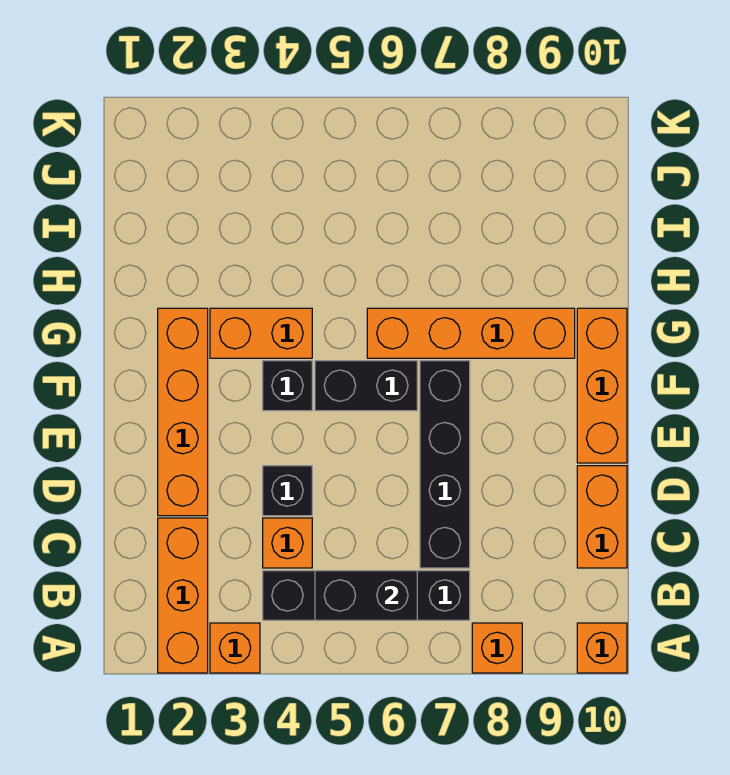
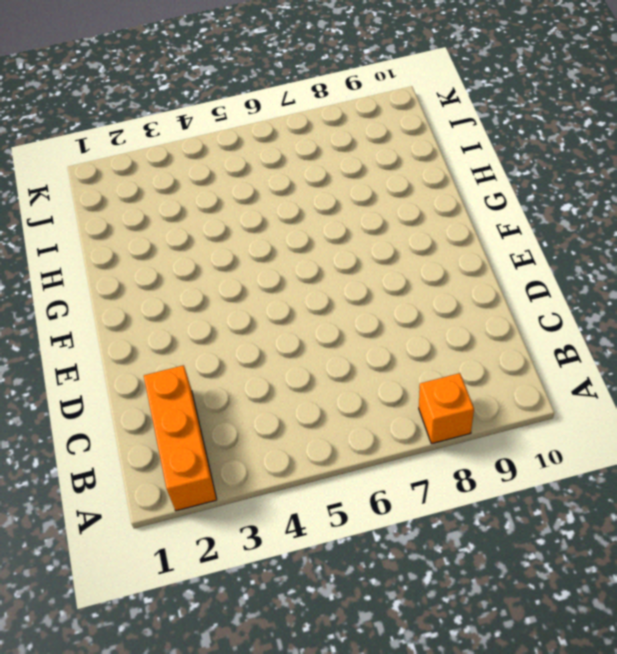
none -> orange 1x1 brick [210,623,260,673]
none -> orange 1x1 brick [577,623,627,673]
none -> black 1x4 brick [263,571,470,620]

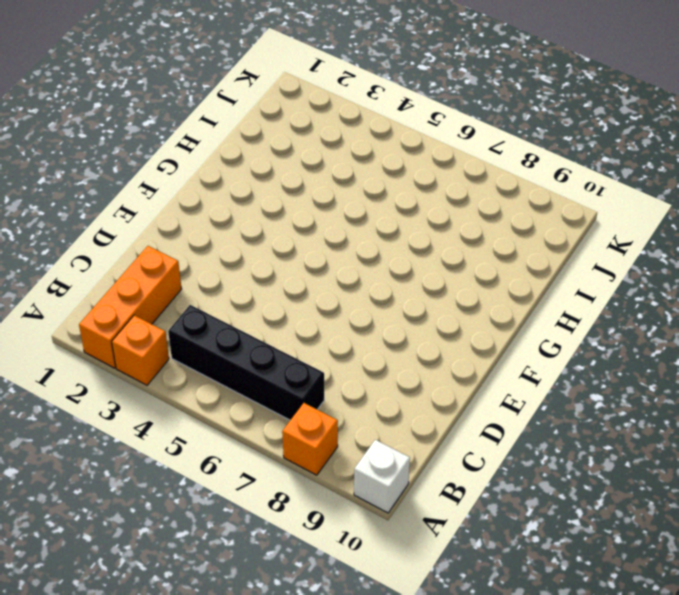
white 1x1 brick [354,440,410,513] -> orange 1x1 brick [577,623,627,673]
none -> orange 1x1 brick [263,518,312,568]
none -> black 1x4 brick [420,361,470,568]
none -> orange 1x2 brick [577,466,627,568]

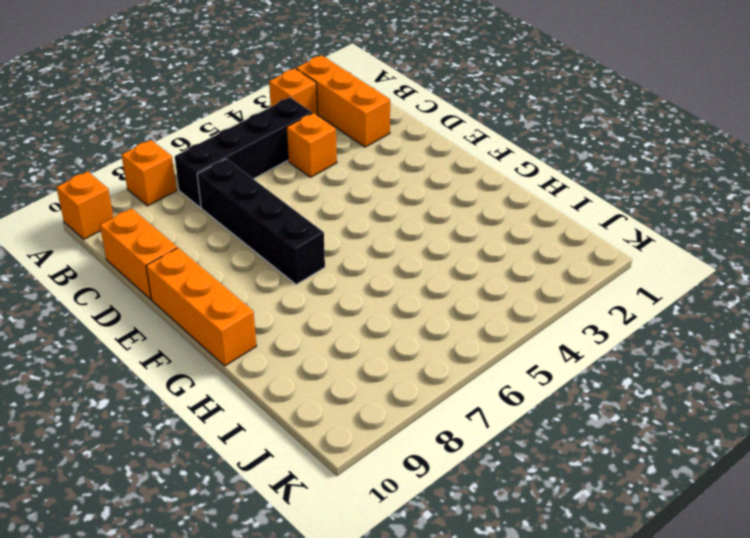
none -> orange 1x4 brick [158,308,208,516]
none -> black 1x1 brick [263,466,312,516]
none -> black 1x1 brick [263,361,312,411]

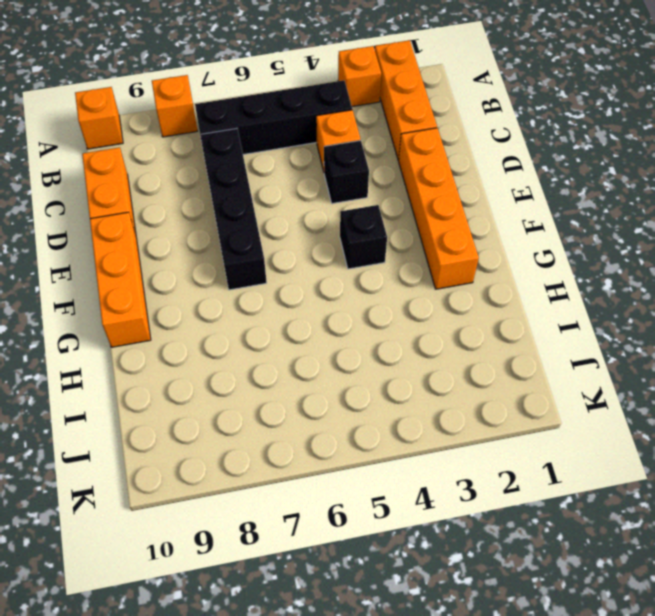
none -> black 1x2 brick [315,361,417,411]
none -> orange 1x2 brick [210,308,312,358]
none -> orange 1x4 brick [367,308,575,358]

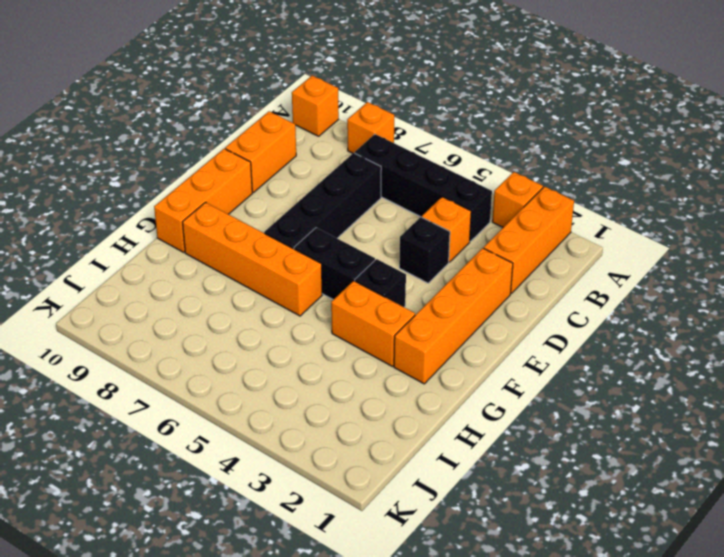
none -> black 1x2 brick [315,571,417,620]

